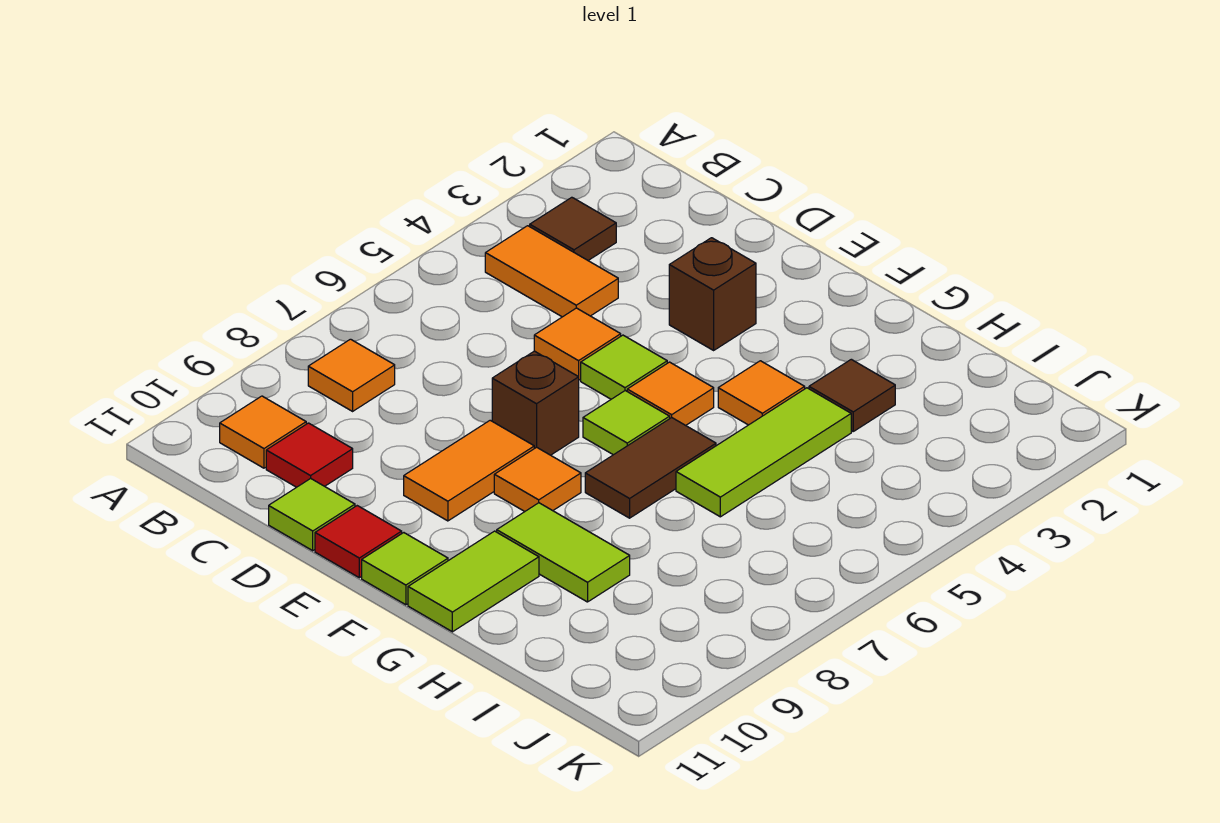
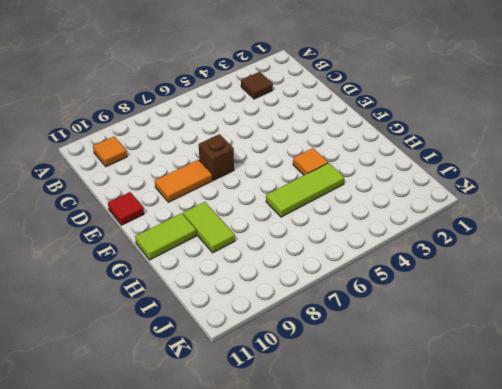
none -> orange 1x2 tile [485,226,618,317]
none -> orange 1x1 tile [308,339,395,411]
none -> red 1x1 tile [266,423,353,487]

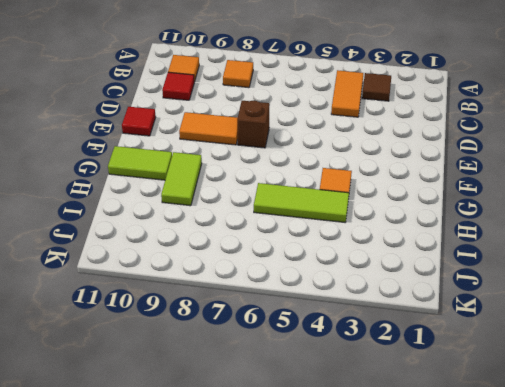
none -> orange 1x1 tile [534,308,621,380]
none -> lime 1x1 tile [269,478,355,551]
none -> brown 1x1 brick [669,238,756,350]

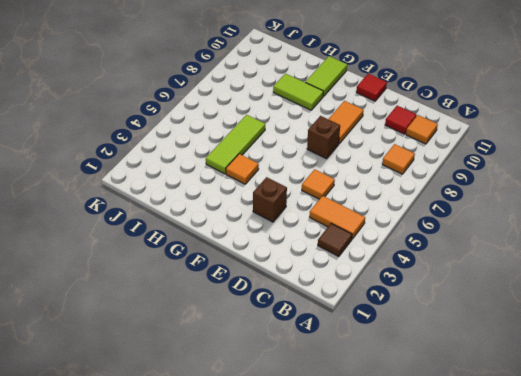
none -> lime 1x1 tile [269,478,355,551]
none -> lime 1x1 tile [581,335,667,399]
none -> orange 1x1 tile [627,362,714,425]

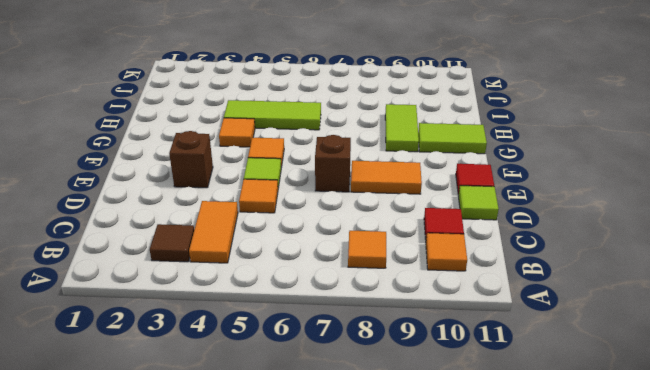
none -> lime 1x1 tile [583,391,670,455]
none -> orange 1x1 tile [494,447,581,511]
none -> lime 1x1 tile [362,533,448,605]

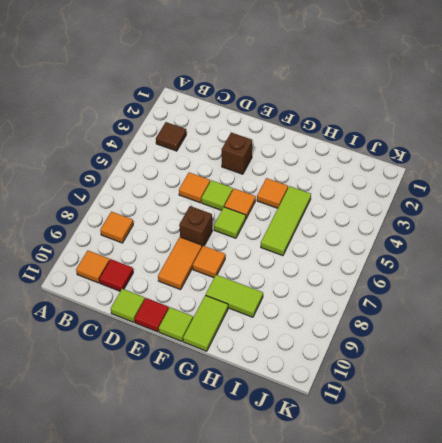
none -> orange 1x2 tile [485,226,618,317]
none -> brown 1x2 tile [585,418,716,518]
none -> brown 1x1 tile [809,359,895,431]

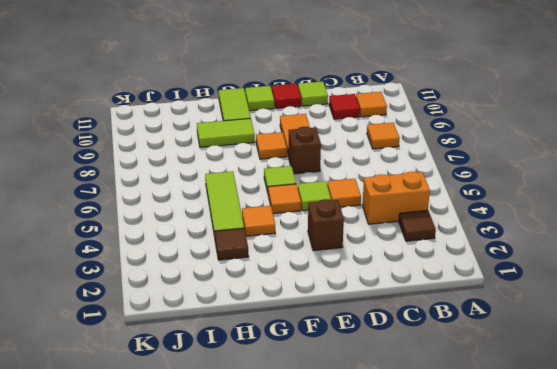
orange 1x2 brick [362,172,430,224] -> orange 1x2 tile [485,226,618,317]
none -> brown 1x2 tile [585,418,716,518]

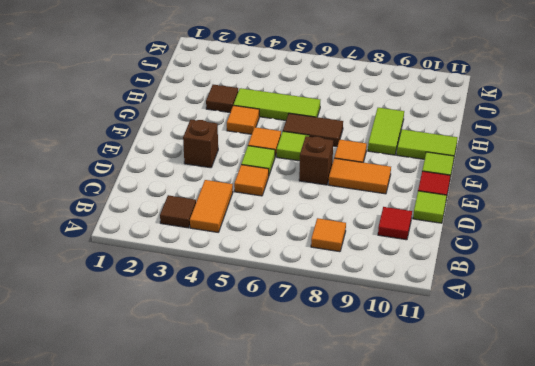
none -> orange 1x1 tile [220,396,306,468]

